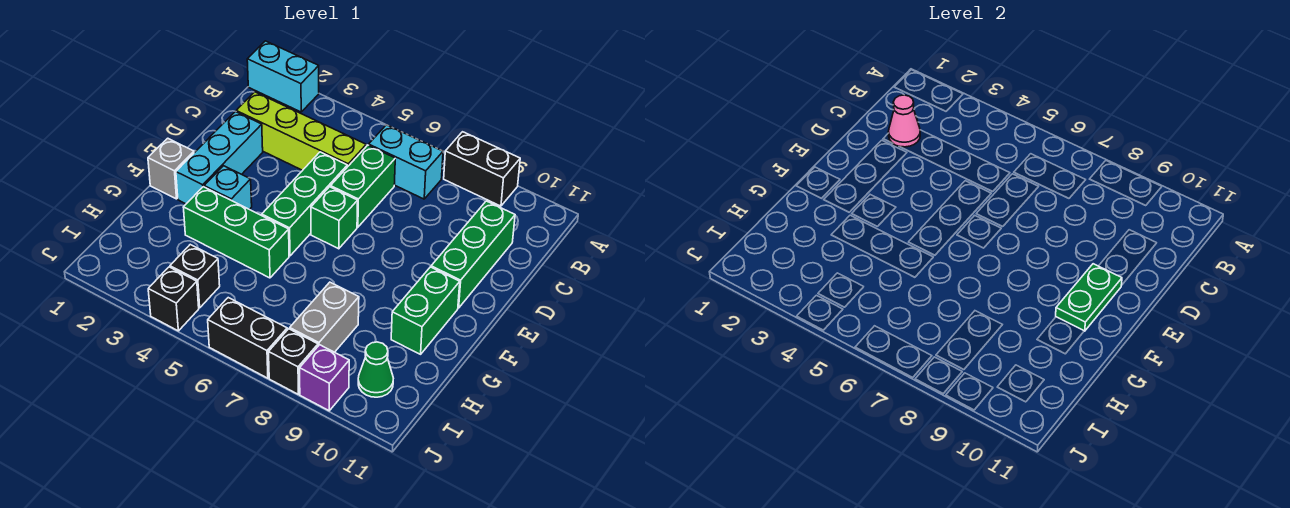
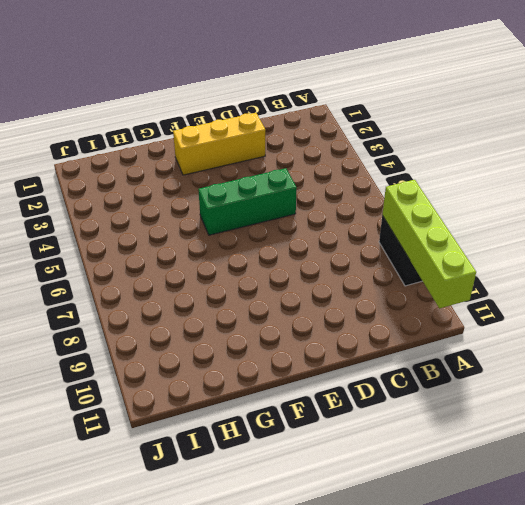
lime 1x4 brick [382,180,476,308] -> lime 1x4 brick moved to [236,92,366,170]
yellow 1x3 brick [173,113,265,175] -> cyan 1x3 brick [176,112,263,204]
none -> cyan 1x2 brick [247,41,319,112]
none -> cyan 1x2 brick [369,125,443,199]
none -> green 1x2 brick [331,145,395,227]

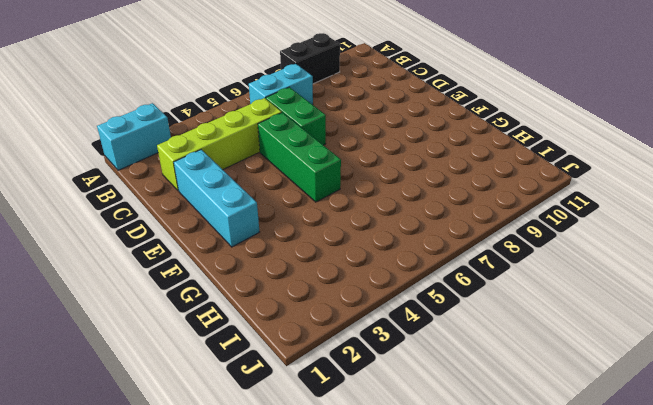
none -> green 1x3 brick [431,201,515,308]
none -> green 1x1 brick [311,187,358,249]
none -> grey 1x1 brick [148,138,194,199]

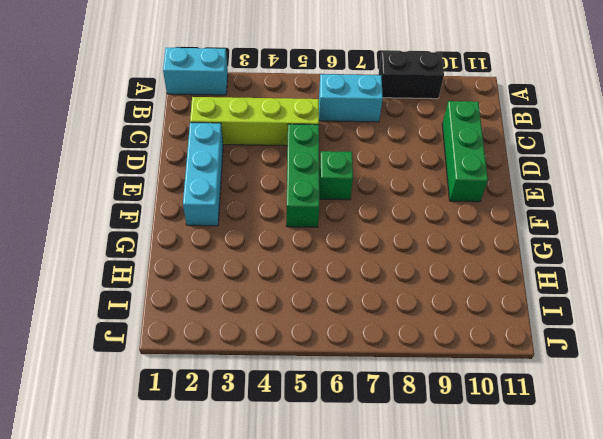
none -> green 1x2 brick [331,145,395,227]
none -> grey 1x1 brick [148,138,194,199]
none -> cyan 1x1 brick [204,166,252,209]

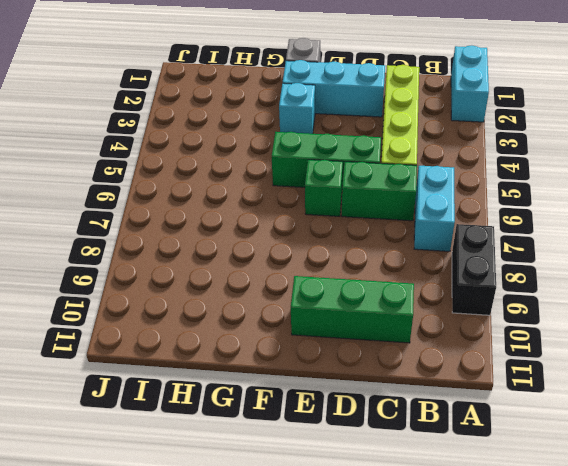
none -> green 1x2 brick [391,267,460,354]
none -> green 1x3 brick [183,187,289,278]
none -> grey 1x2 brick [290,282,359,352]

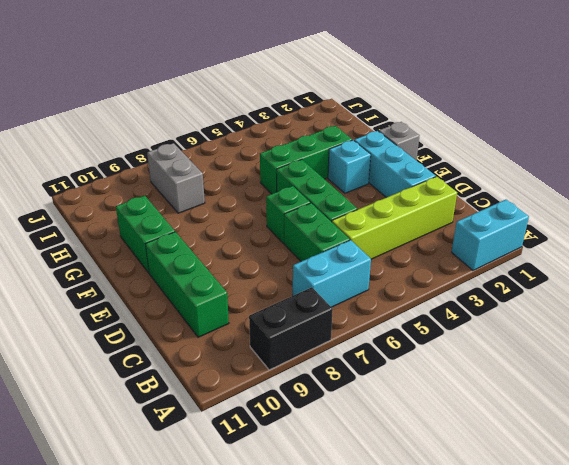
none -> black 1x1 brick [170,245,220,308]
none -> green 1x1 cone [358,342,393,397]
none -> black 1x1 brick [148,267,199,331]

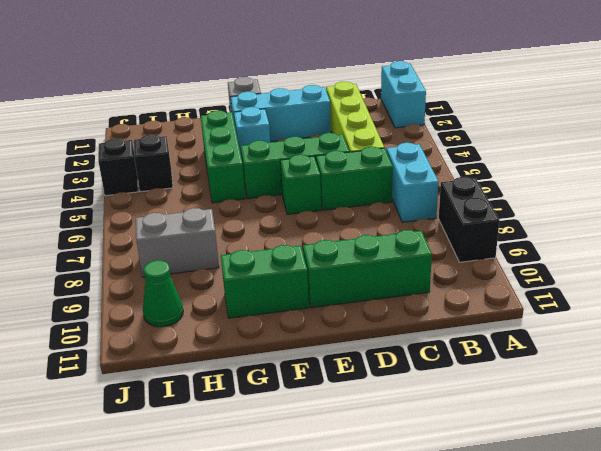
none -> black 1x2 brick [208,298,287,378]
none -> black 1x1 brick [269,329,318,394]
none -> purple 1x1 brick [300,345,349,411]

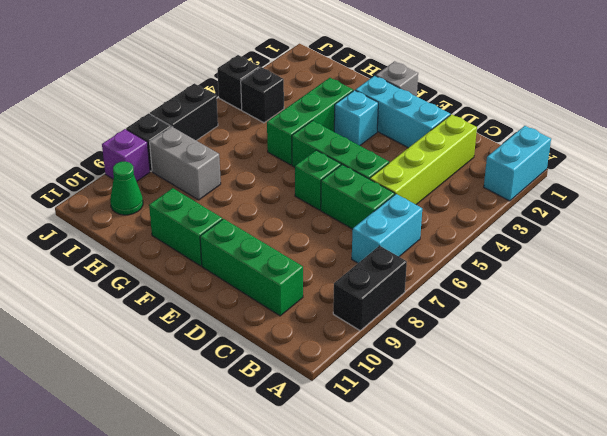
none -> pink 1x1 cone [888,95,920,147]
none -> green 1x2 plate [1056,264,1122,331]

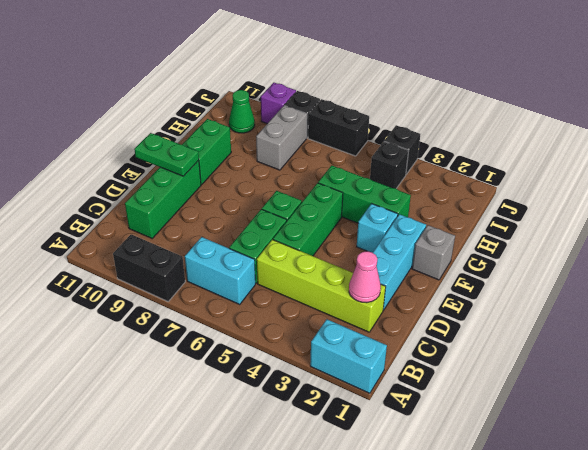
green 1x2 plate [134,133,199,176] -> green 1x2 plate turned to [1056,264,1122,331]

